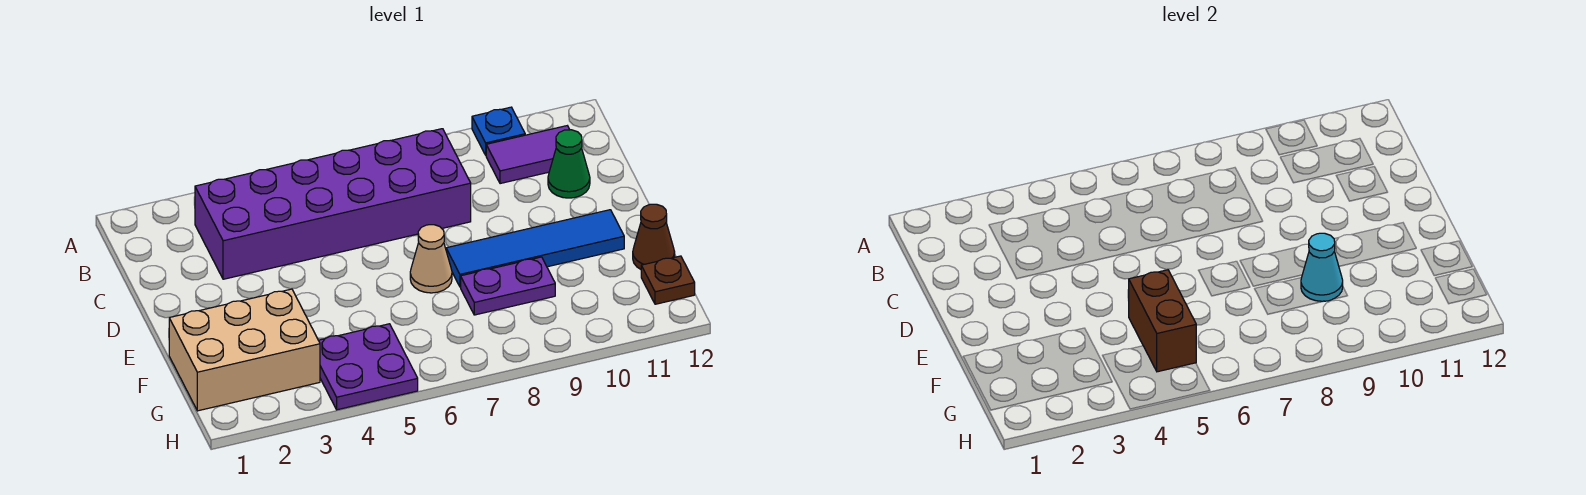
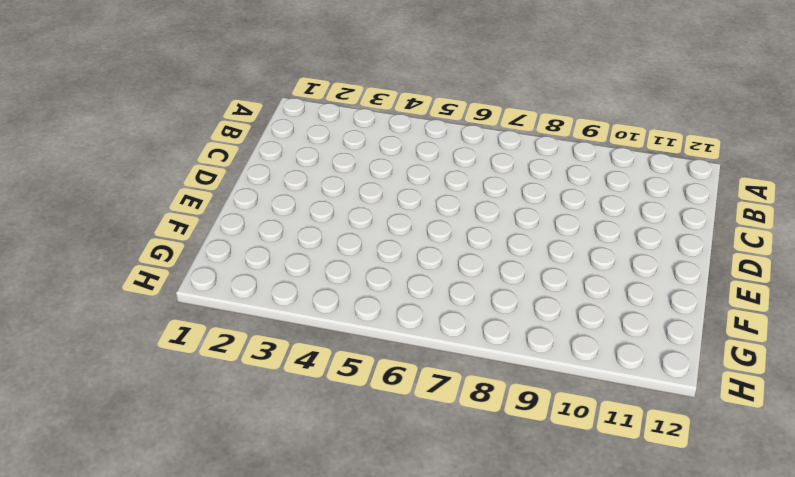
none -> blue 1x1 plate [472,107,525,155]
none -> purple 2x6 brick [195,129,471,279]
none -> purple 1x2 tile [486,126,570,184]

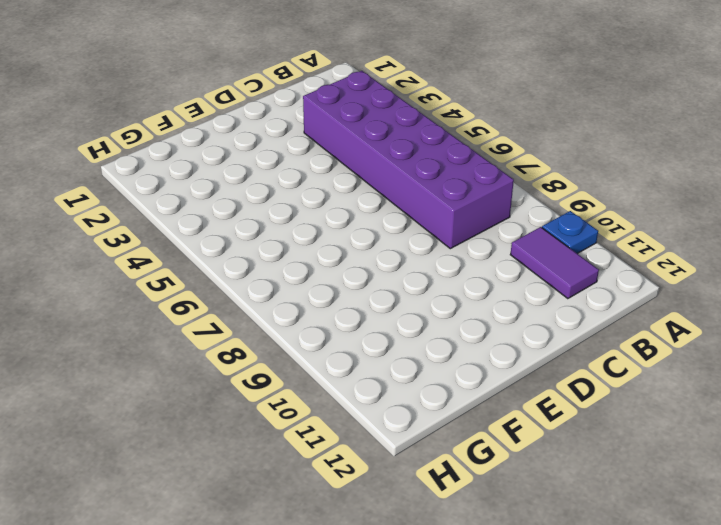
none -> green 1x1 cone [548,130,590,198]
none -> tan 1x1 cone [410,225,452,293]
none -> blue 1x4 tile [446,210,624,287]

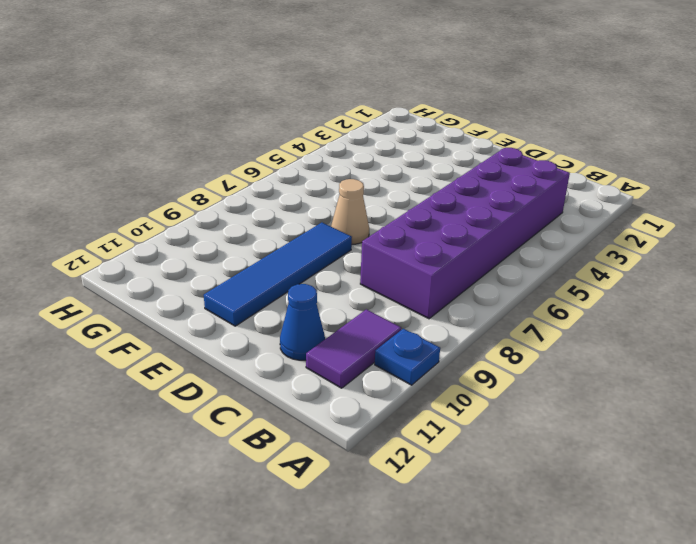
blue 1x1 cone [280,284,325,360] -> green 1x1 cone [548,130,590,198]
none -> tan 2x3 brick [169,289,320,411]
none -> purple 1x2 plate [461,257,555,315]
none -> brown 1x1 cone [633,204,675,269]

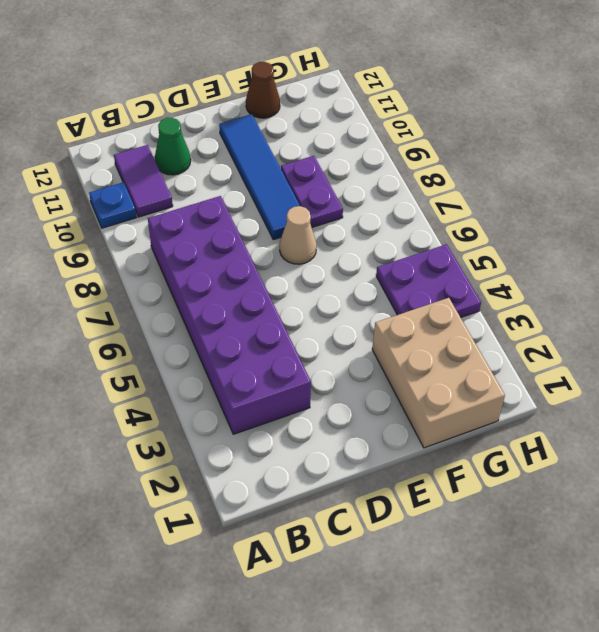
none -> brown 1x1 plate [641,256,695,304]
none -> brown 1x2 brick [1129,270,1196,372]
none -> cyan 1x1 cone [1301,233,1343,301]

